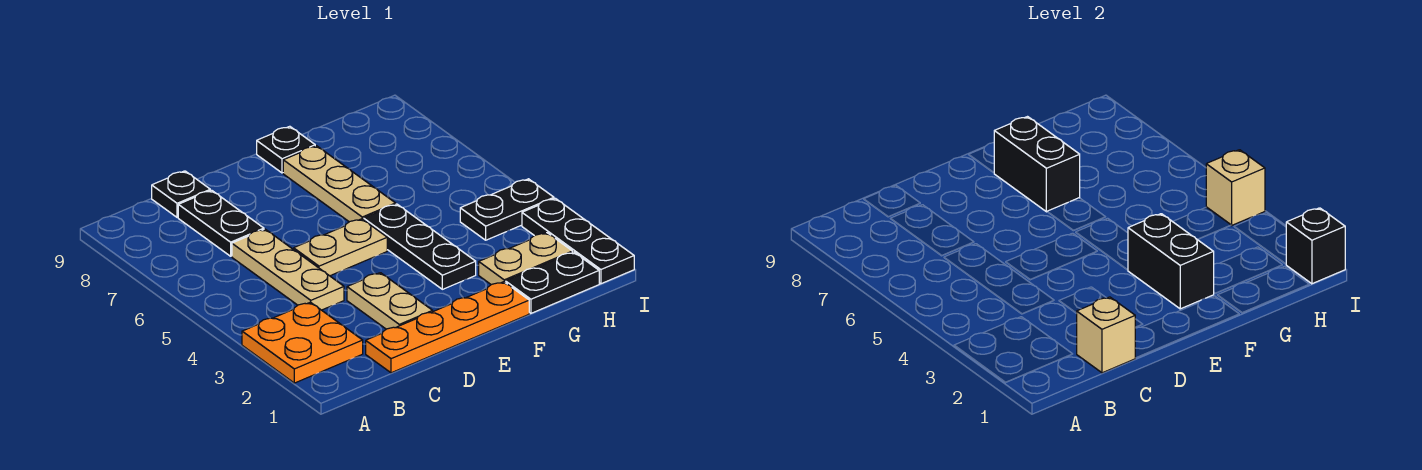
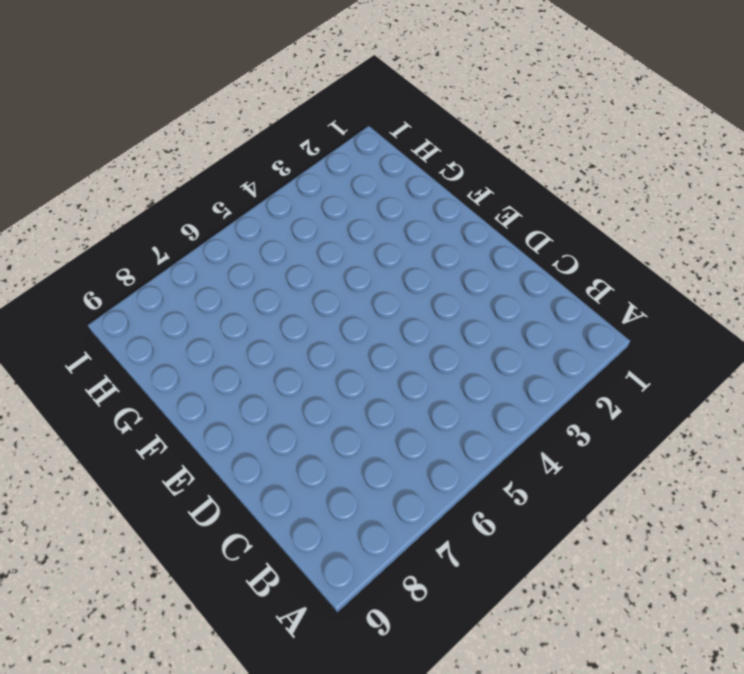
none -> orange 2x2 plate [242,302,363,383]
none -> orange 1x4 plate [366,282,529,373]
none -> tan 1x3 plate [232,229,344,310]

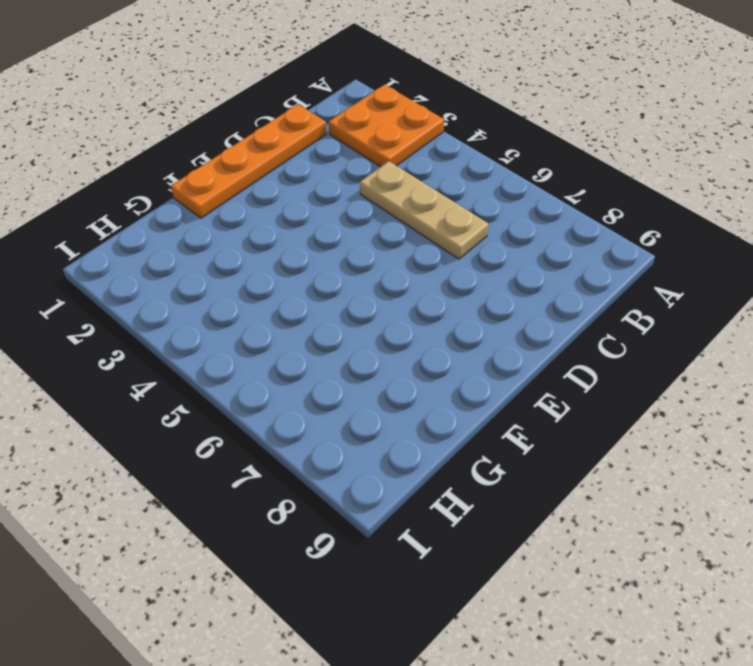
none -> black 1x2 plate [178,190,264,256]
none -> black 1x1 plate [152,171,210,217]
none -> tan 1x2 plate [347,273,433,329]

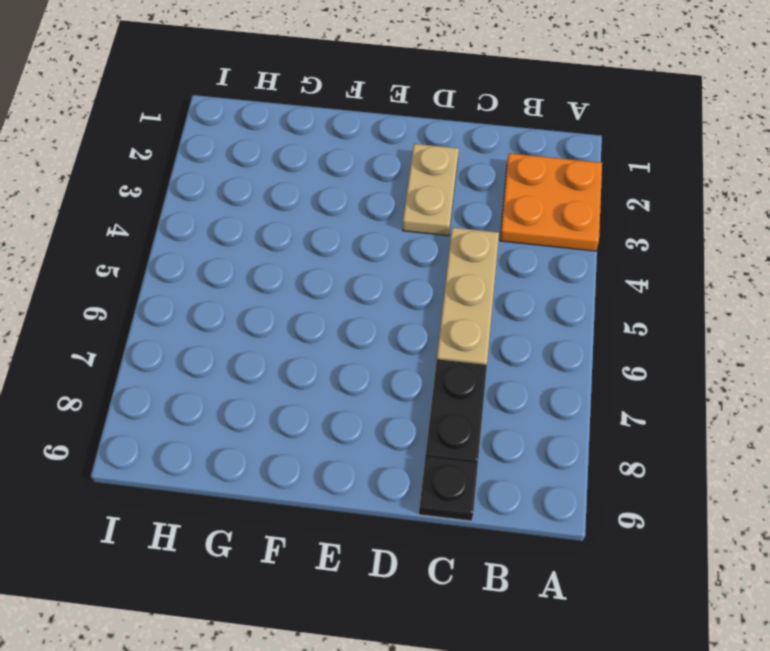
none -> orange 1x4 plate [366,282,529,373]
none -> tan 1x2 plate [294,219,387,276]
none -> black 1x3 plate [364,204,476,289]

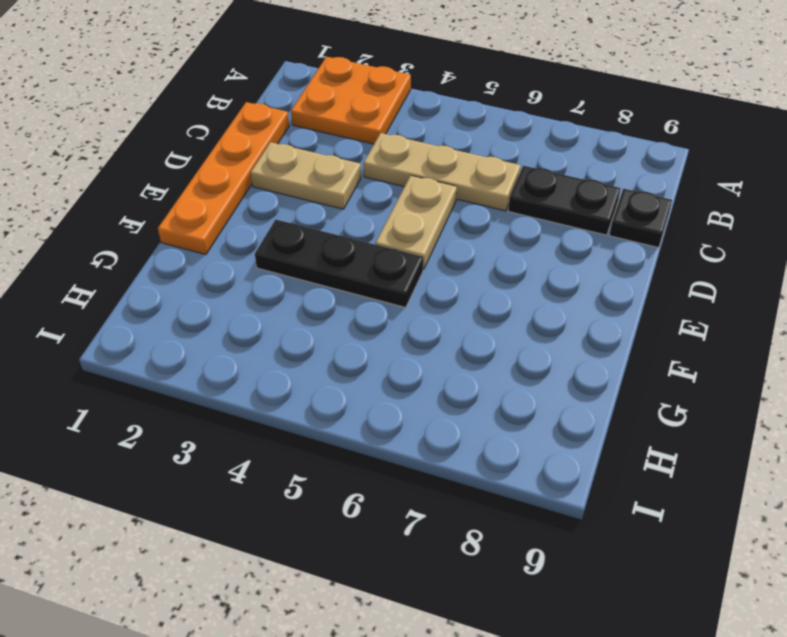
none -> tan 1x3 plate [283,146,396,222]
none -> black 1x1 plate [257,126,315,173]
none -> black 1x2 plate [505,252,599,313]

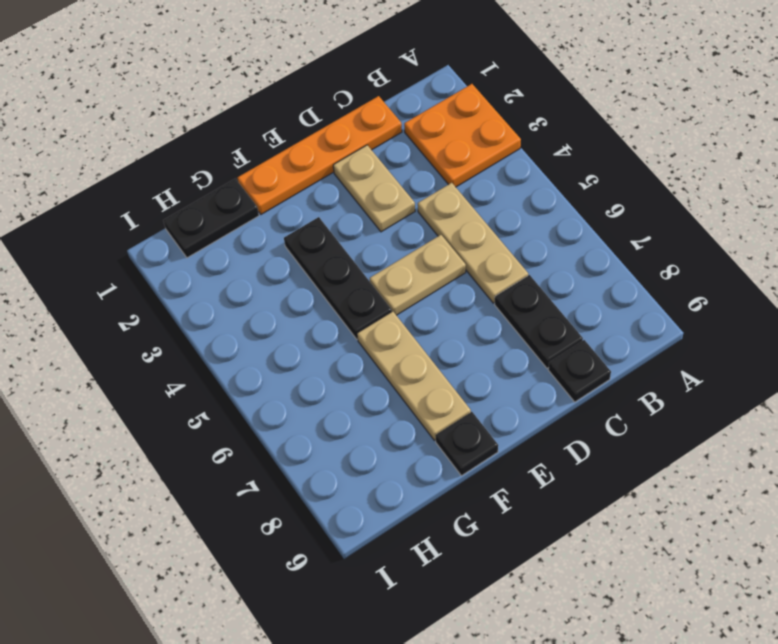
none -> tan 1x2 plate [479,233,572,285]
none -> black 1x2 plate [460,179,554,240]
none -> black 1x3 plate [522,198,634,284]

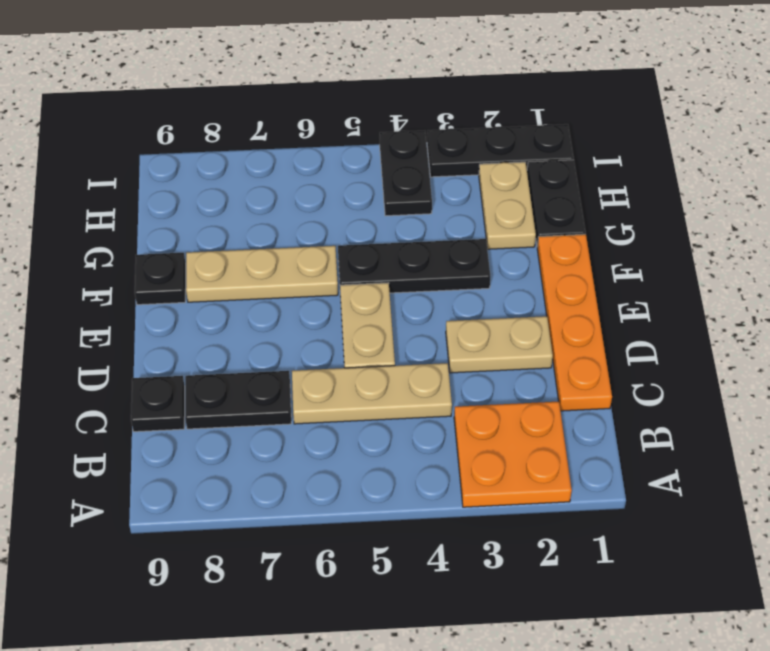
none -> tan 1x1 brick [1076,297,1135,373]
none -> black 1x2 brick [1128,214,1214,309]
none -> black 1x2 brick [994,117,1080,212]

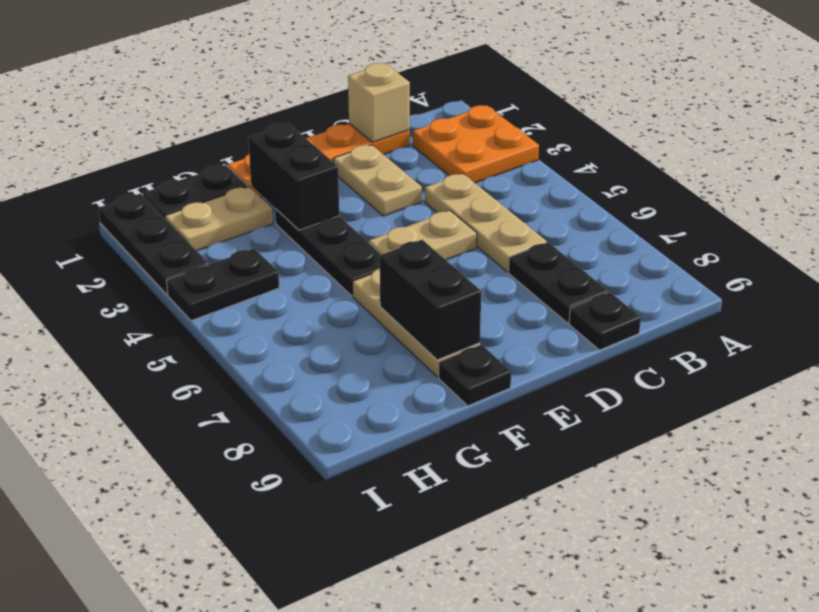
none -> black 1x1 brick [1286,208,1345,284]
none -> tan 1x1 brick [1206,150,1265,225]

